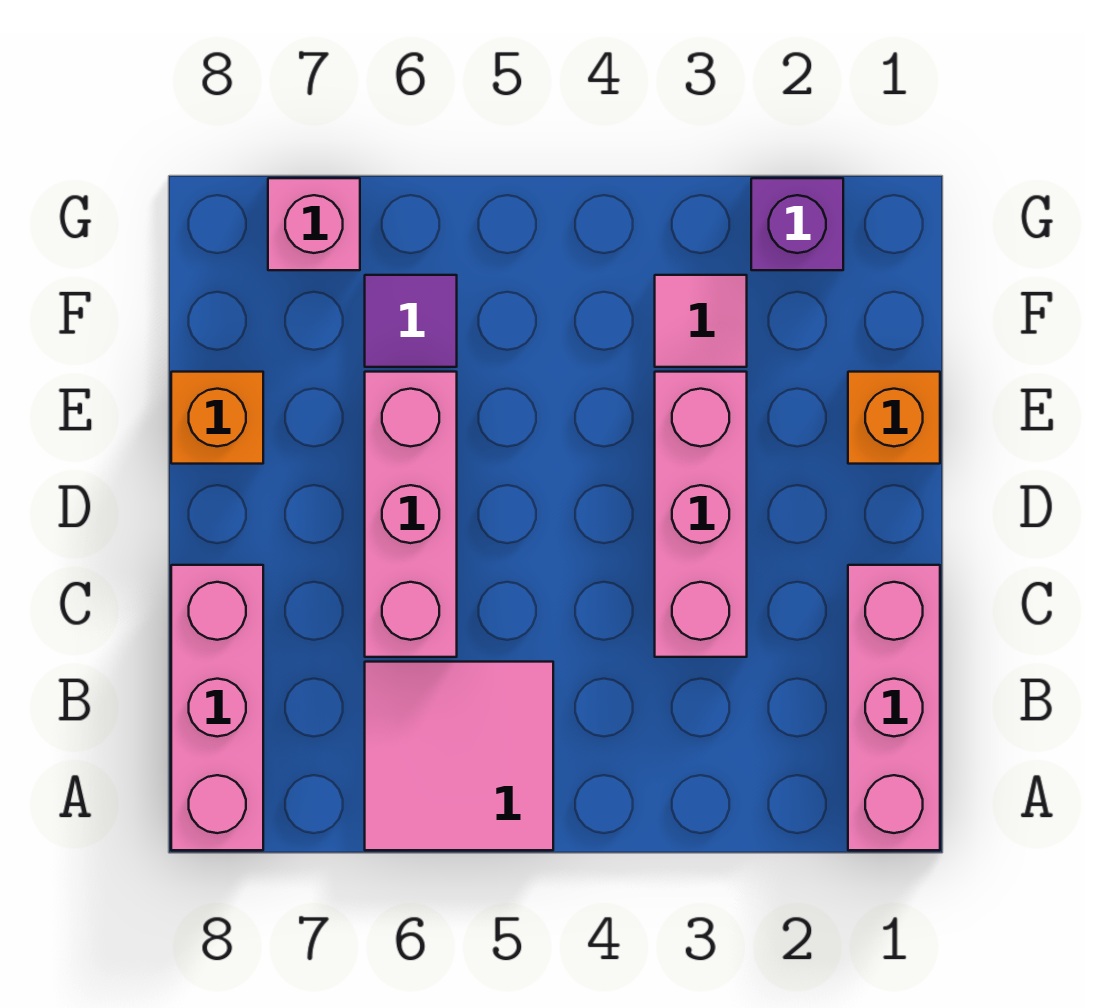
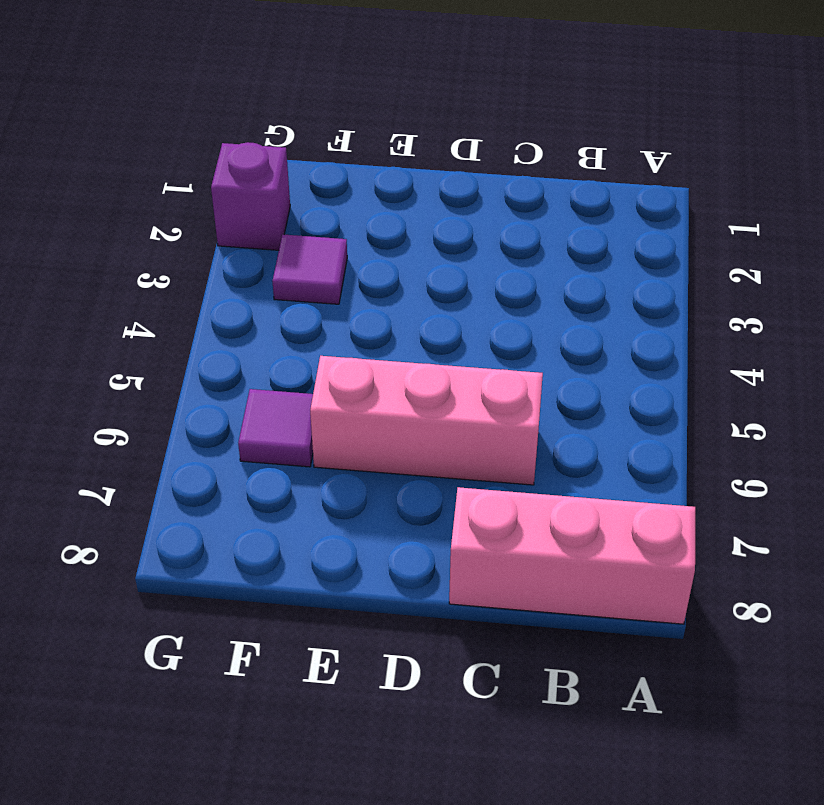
purple 1x1 tile [272,234,347,304] -> pink 1x1 tile [655,275,747,367]
none -> pink 1x3 brick [848,565,940,850]
none -> pink 2x2 tile [365,662,553,850]

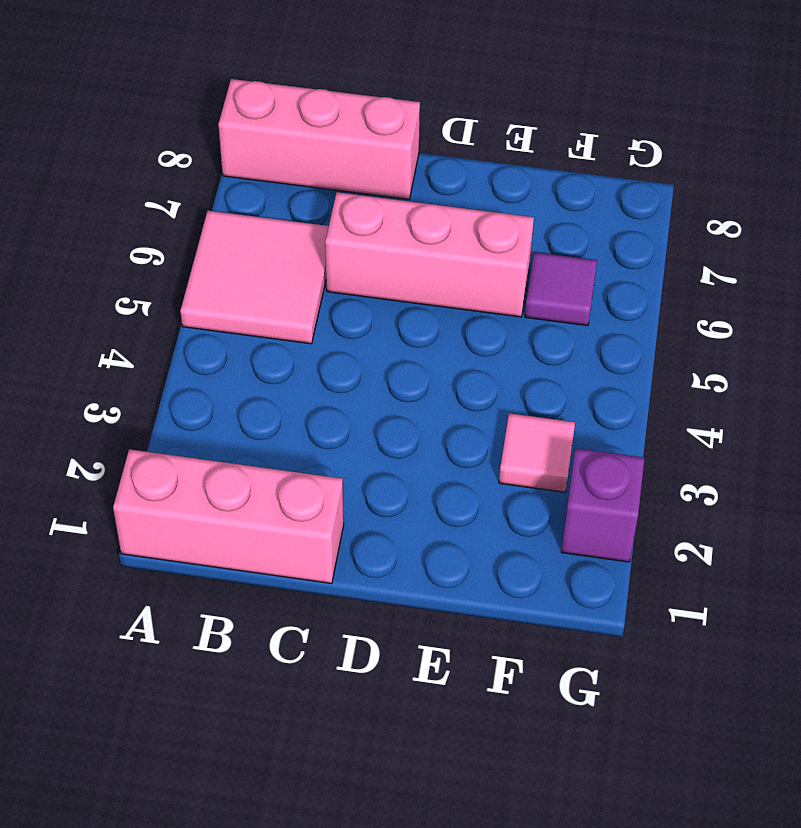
none -> pink 1x3 brick [655,372,747,657]
none -> orange 1x1 brick [848,372,940,464]

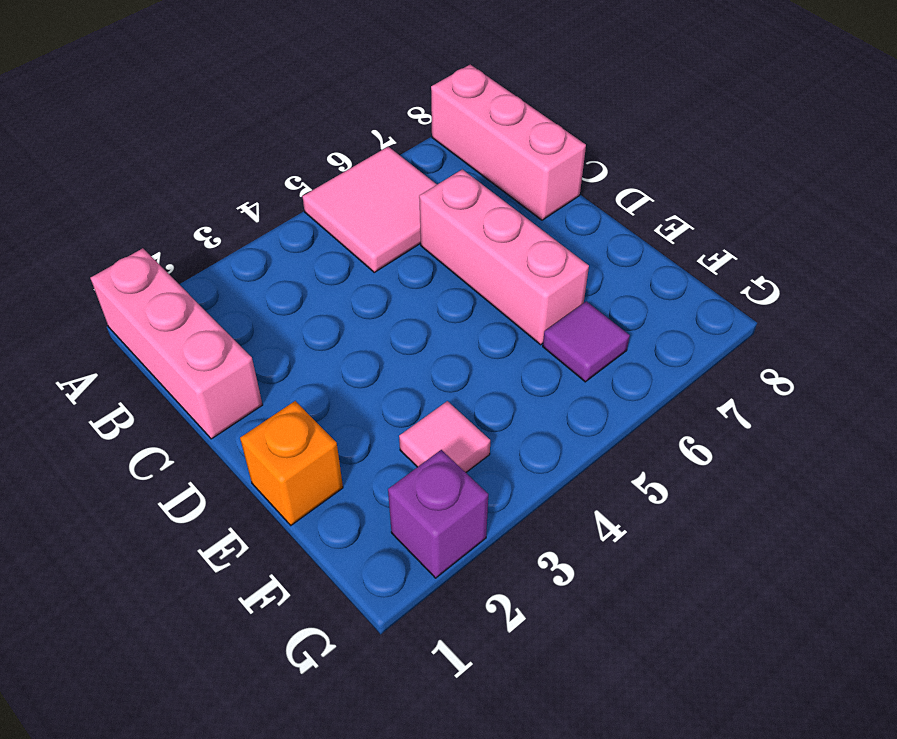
none -> pink 1x3 brick [655,372,747,657]
none -> orange 1x1 brick [171,372,263,464]

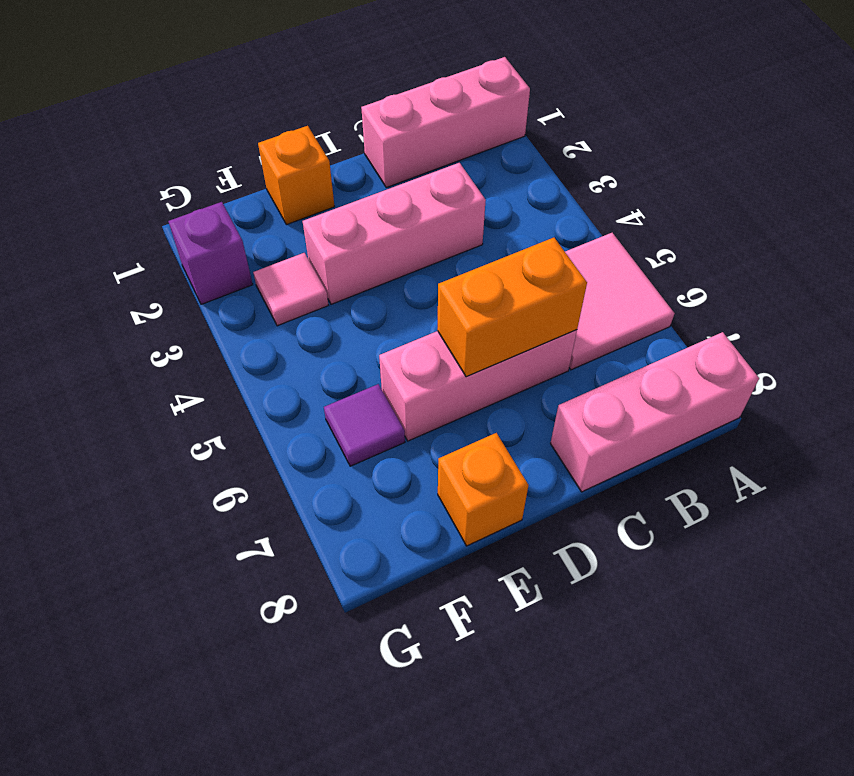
orange 1x2 brick [437,238,587,377] -> none
none -> pink 1x1 brick [268,178,360,270]

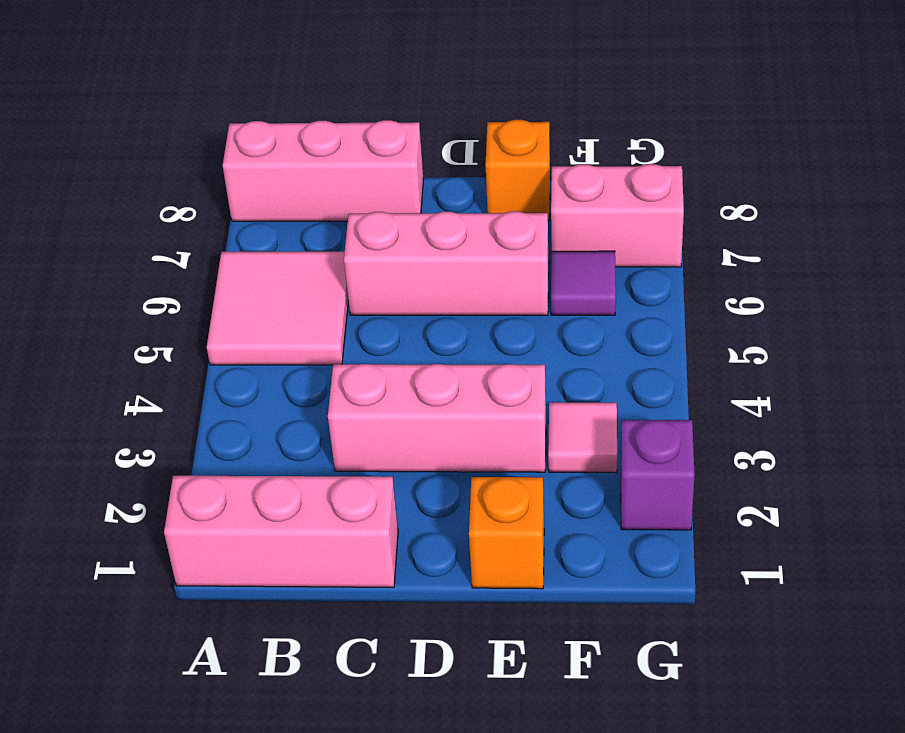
pink 1x2 brick [551,164,684,267] -> pink 1x1 brick [268,178,360,270]

